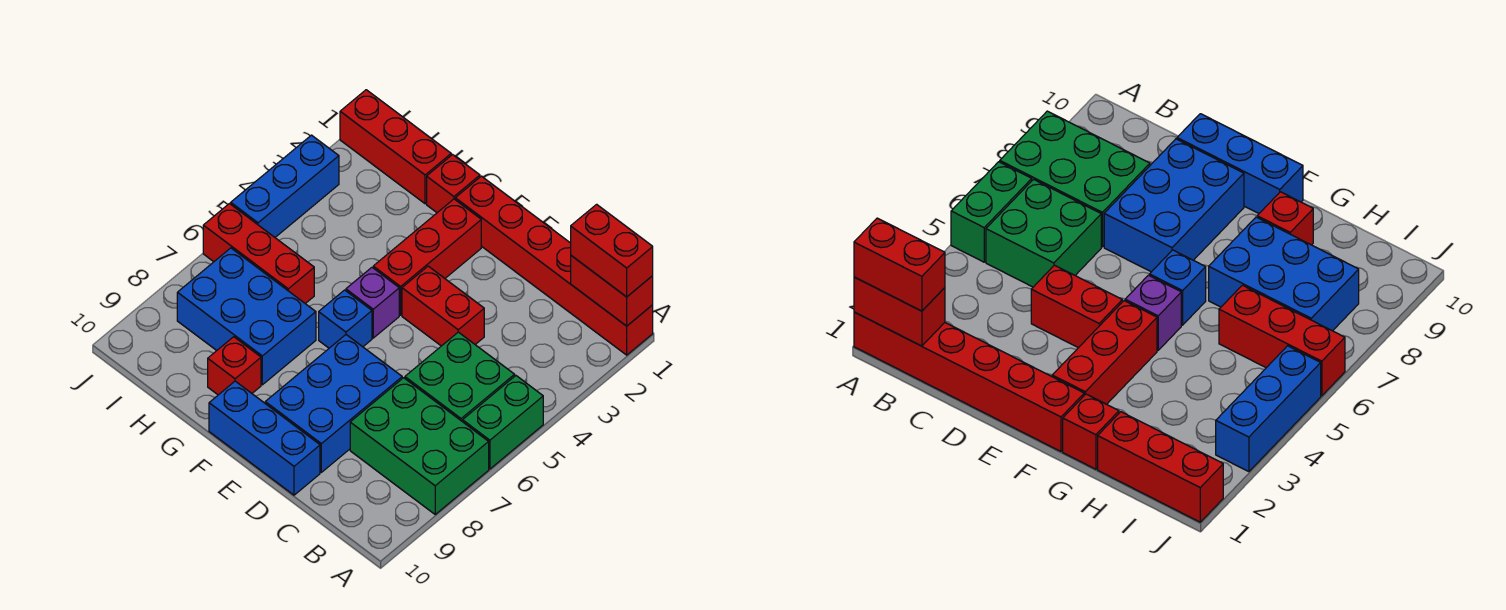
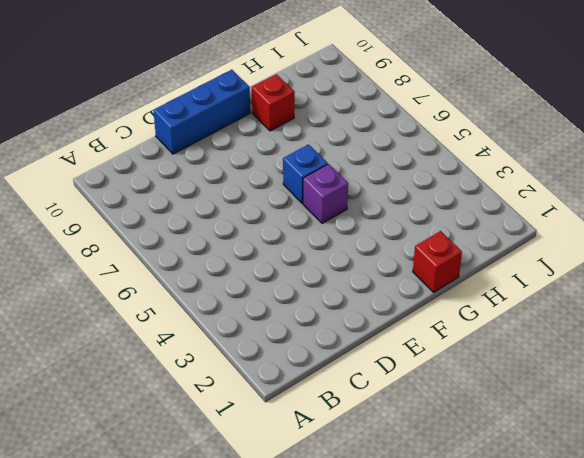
none -> red 1x6 brick [455,176,653,355]
none -> green 1x2 brick [463,376,543,469]
none -> green 2x3 brick [350,378,489,514]

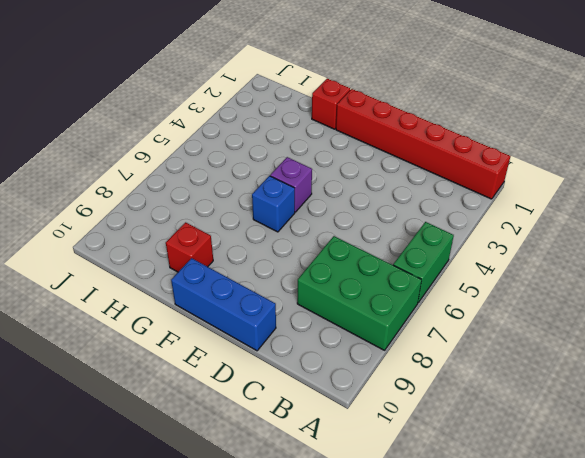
none -> green 2x2 brick [405,332,515,422]
none -> red 1x2 brick [402,266,484,346]
none -> blue 2x3 brick [265,335,402,472]

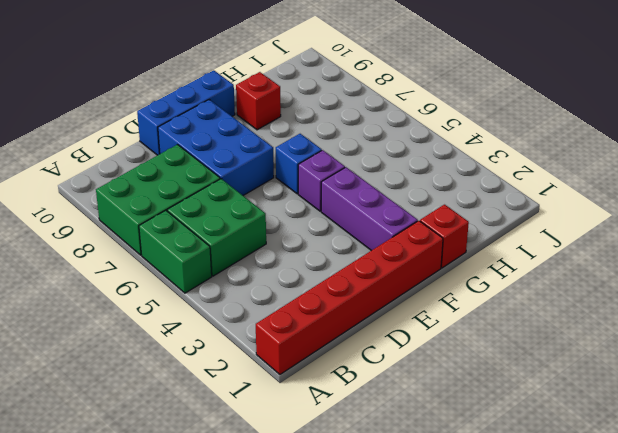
purple 1x3 brick [321,167,418,251] -> red 1x3 brick [373,199,481,315]
none -> red 1x2 brick [402,266,484,346]
none -> blue 2x3 brick [177,248,316,385]
none -> red 1x3 brick [340,90,451,204]

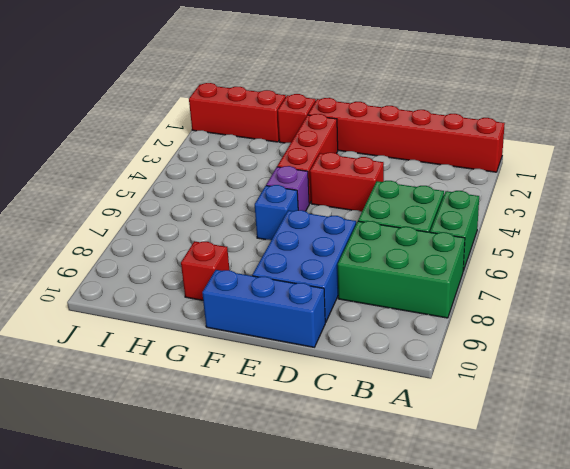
none -> blue 2x3 brick [177,248,316,385]
none -> red 1x3 brick [203,204,314,304]
none -> blue 1x3 brick [231,135,339,237]

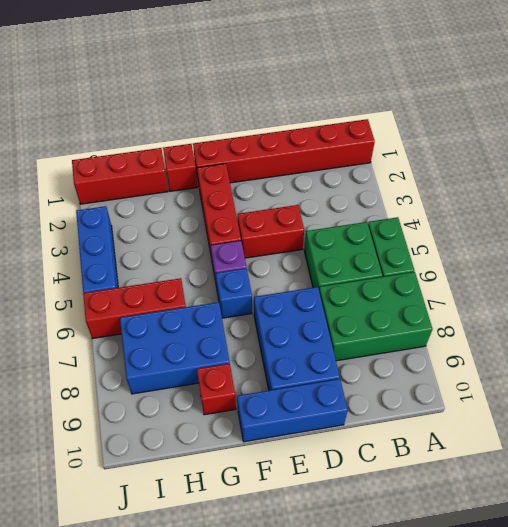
none -> red 1x2 brick [571,256,653,326]
none -> red 1x2 brick [571,204,653,297]

